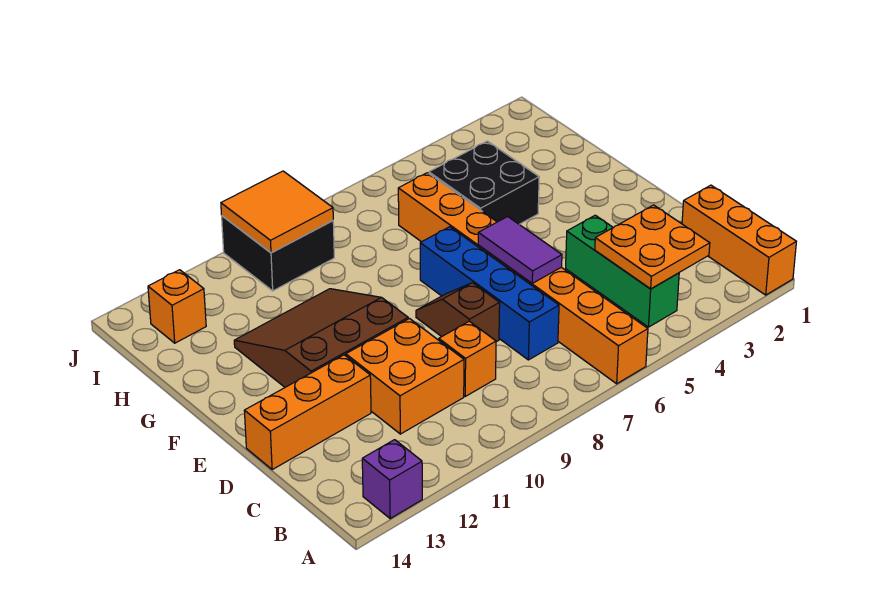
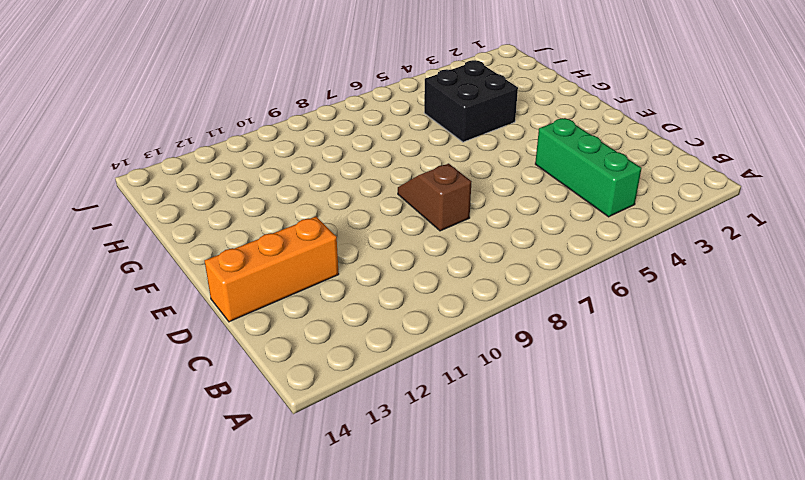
none -> orange 1x3 brick [682,185,796,295]
none -> orange 1x8 brick [398,173,648,384]
none -> purple 1x1 brick [362,440,422,518]

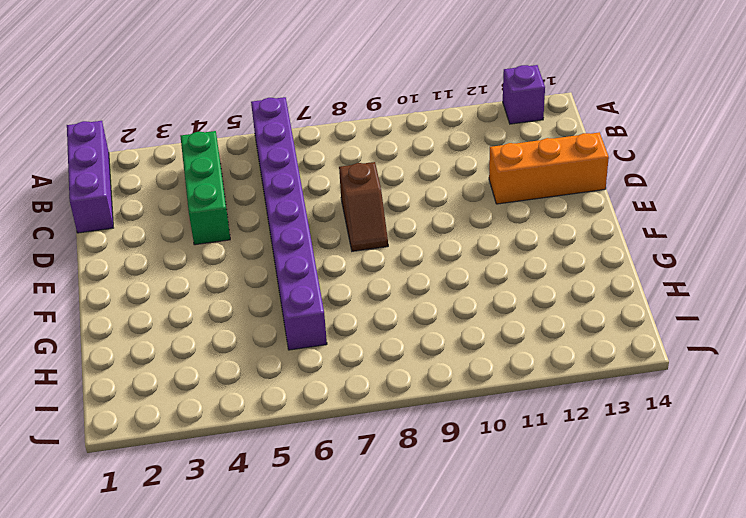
purple 1x3 brick [67,121,113,233] -> orange 1x3 brick [682,185,796,295]
purple 1x8 brick [251,97,327,350] -> orange 1x8 brick [398,173,648,384]
none -> blue 1x4 brick [420,227,559,360]
none -> orange 1x1 brick [439,321,496,396]
none -> orange 2x2 brick [346,319,464,434]

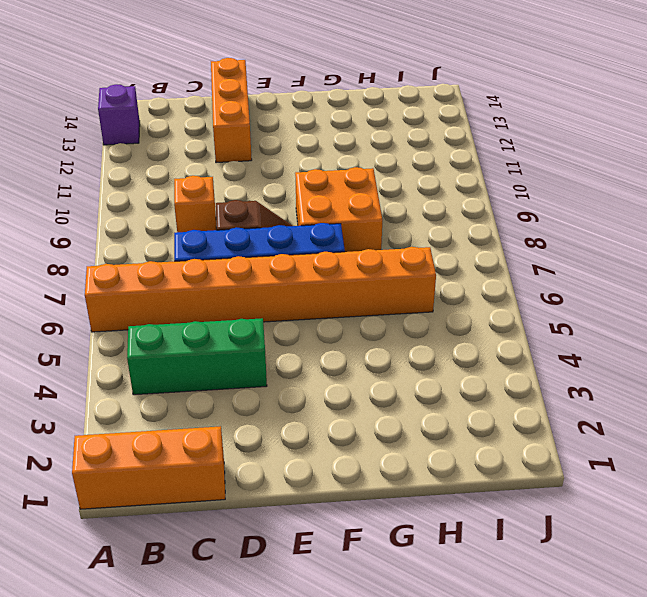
orange 2x2 brick [295,167,382,252] -> orange 2x2 brick moved to [346,319,464,434]
none -> brown 3x3 slope [234,289,408,387]
none -> black 2x2 brick [429,141,539,224]
none -> black 2x2 brick [222,216,334,291]

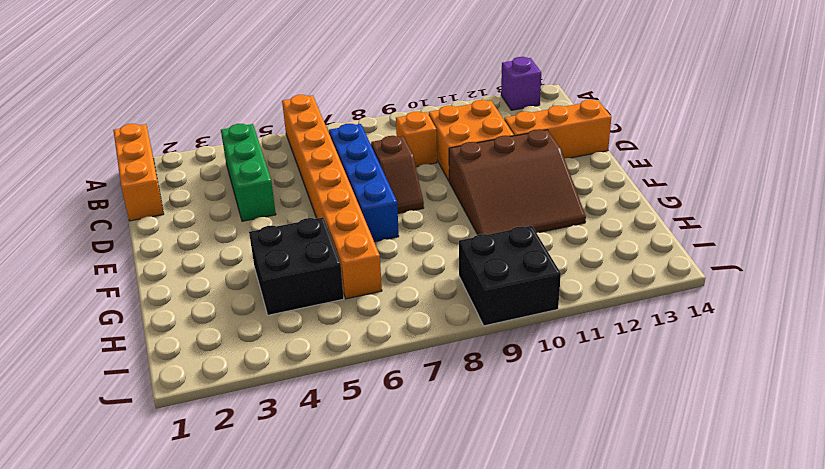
none -> orange 1x1 brick [148,270,206,343]
none -> orange 2x2 plate [595,205,710,289]
none -> purple 1x2 tile [478,217,562,283]

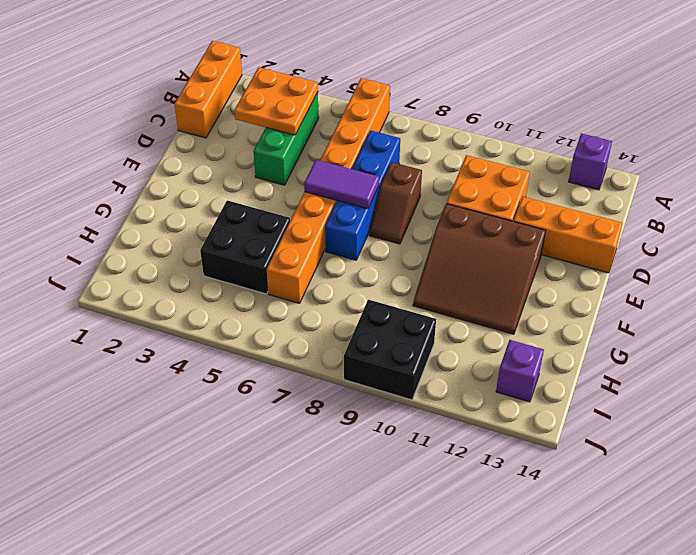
purple 1x2 tile [304,160,379,209] -> purple 1x2 tile turned to [478,217,562,283]
purple 1x1 brick [496,340,544,402] -> orange 1x1 brick [148,270,206,343]
none -> orange 1x1 brick [439,321,496,396]
none -> orange 2x2 tile [221,171,333,253]

